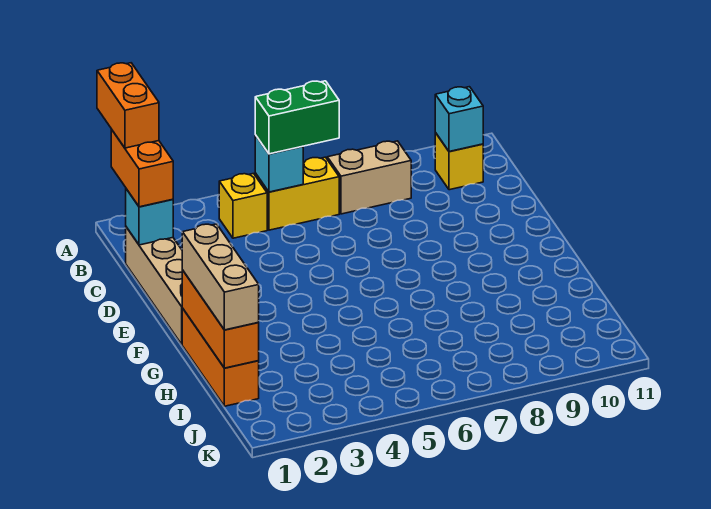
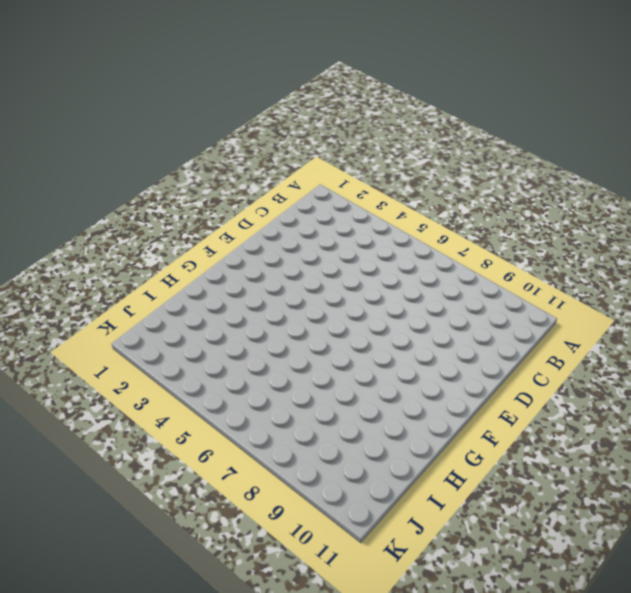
none -> yellow 1x1 brick [219,174,267,238]
none -> yellow 1x2 brick [255,157,339,230]
none -> tan 1x2 brick [327,141,411,214]

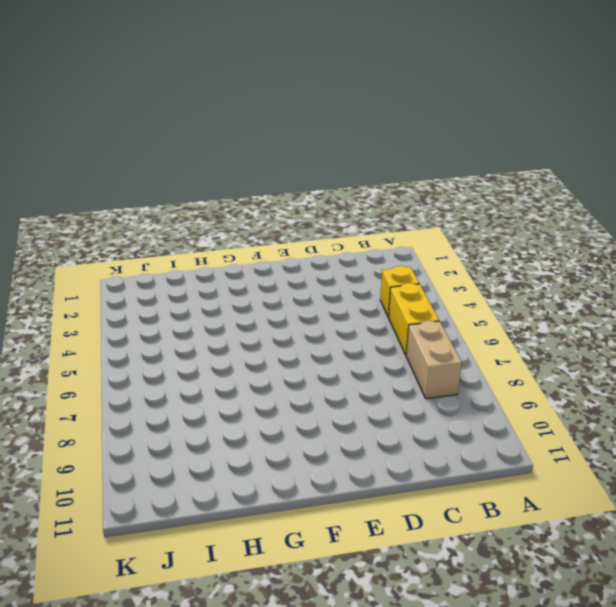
none -> yellow 1x1 brick [435,133,483,190]
none -> tan 1x4 brick [126,227,182,344]
none -> orange 1x3 brick [182,308,259,406]

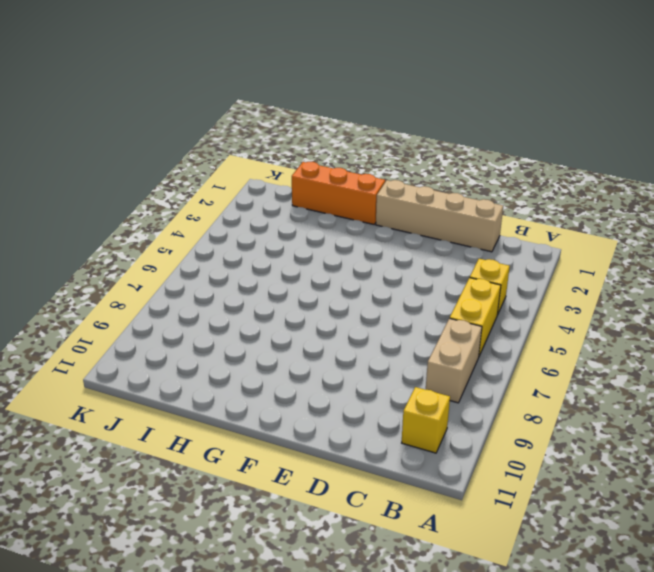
none -> cyan 1x1 brick [255,135,303,192]
none -> cyan 1x1 brick [435,87,483,152]
none -> cyan 1x1 brick [126,189,173,245]

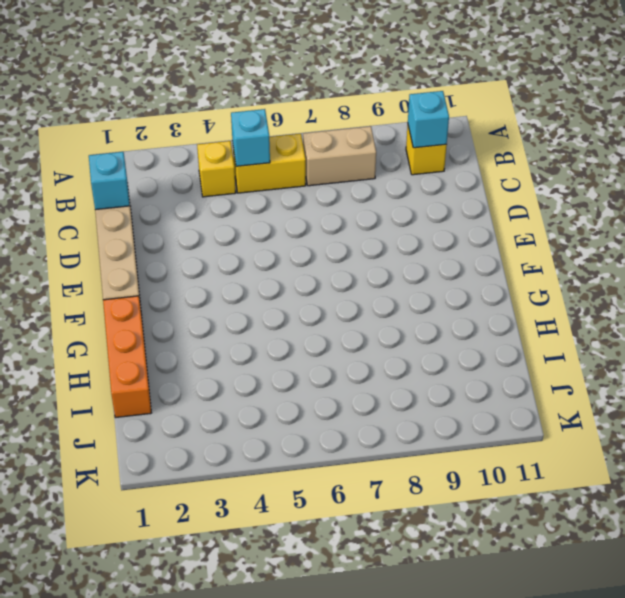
none -> orange 1x3 brick [182,270,259,368]
none -> orange 1x2 brick [111,129,173,207]
none -> green 1x2 brick [255,81,339,154]

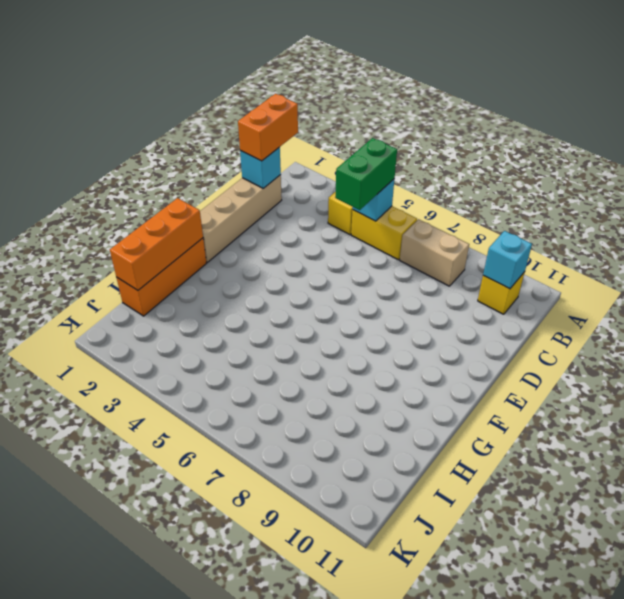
green 1x2 brick [335,138,397,210] -> green 1x2 brick turned to [255,81,339,154]
none -> tan 1x3 brick [182,224,259,330]
none -> orange 1x2 brick [97,63,159,148]

